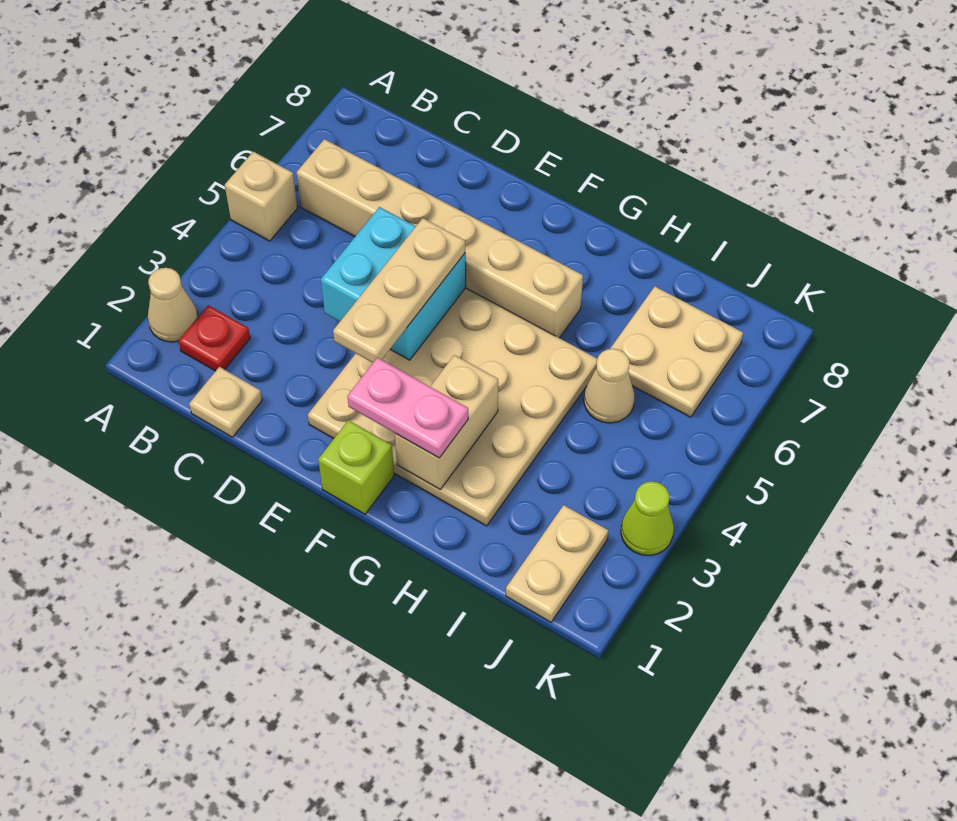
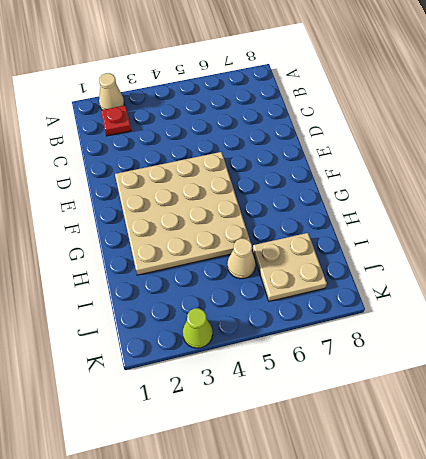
none -> tan 1x1 brick [225,151,298,241]
none -> tan 1x6 brick [297,139,583,338]
none -> tan 1x1 plate [189,367,262,437]

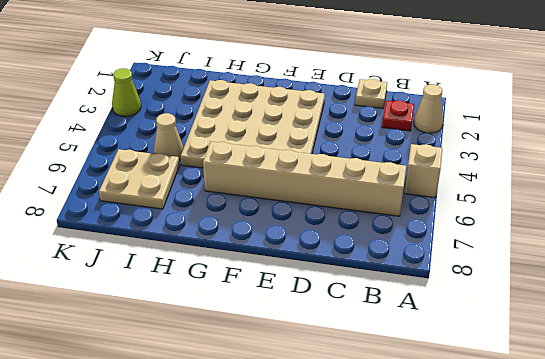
none -> lime 1x1 brick [318,420,394,514]
none -> tan 1x2 plate [506,505,609,622]
none -> cyan 2x2 brick [321,207,466,360]

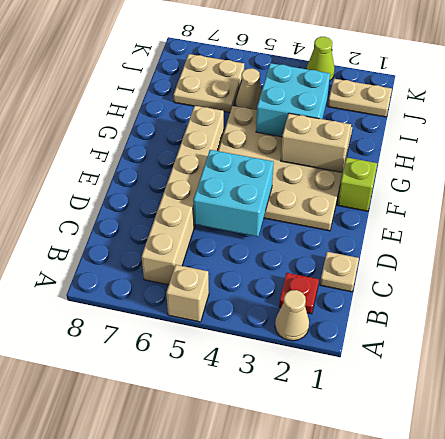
cyan 2x2 brick [256,63,330,137] -> none
none -> tan 1x3 plate [333,218,465,363]
none -> pink 1x2 plate [347,358,468,458]

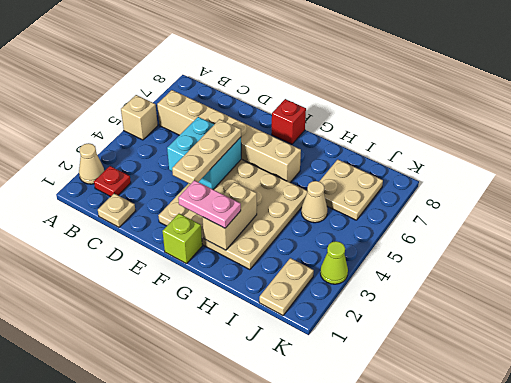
red 1x1 brick [272,99,306,144] -> none

